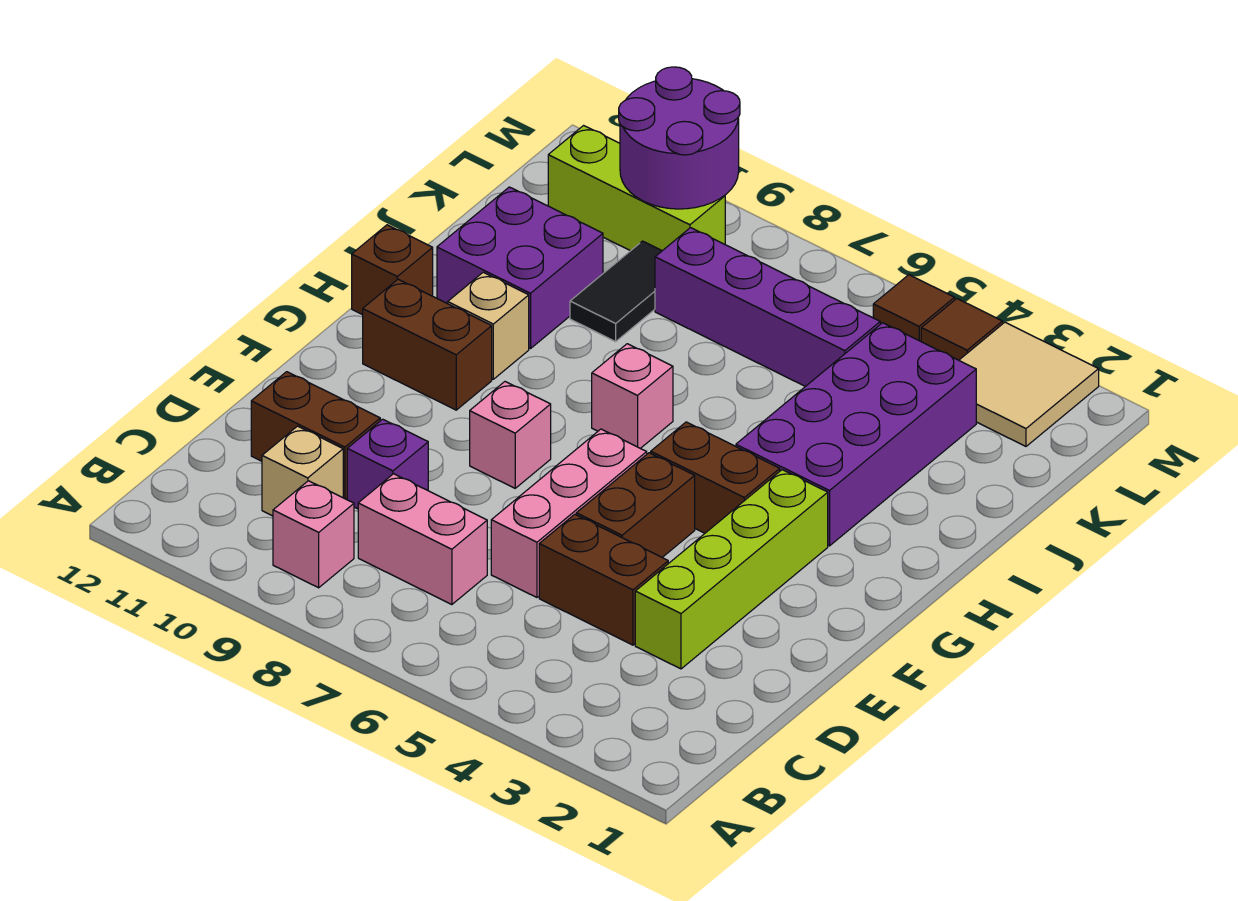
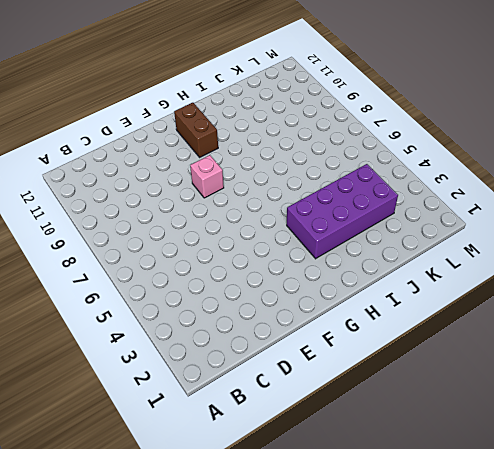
none -> pink 1x1 brick [273,481,354,588]
none -> pink 1x2 brick [358,474,487,605]
none -> tan 1x1 brick [262,426,343,516]

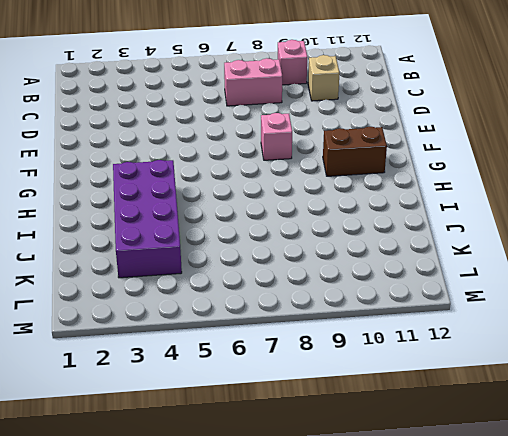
none -> lime 1x4 brick [635,470,828,669]
none -> brown 1x2 brick [539,514,668,645]
none -> pink 1x3 brick [491,429,647,597]

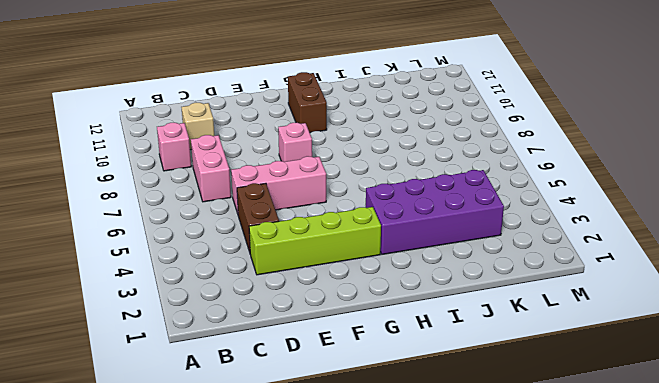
none -> purple 1x1 brick [347,419,428,509]
none -> brown 1x2 brick [251,372,380,500]
none -> brown 1x2 brick [576,453,695,557]

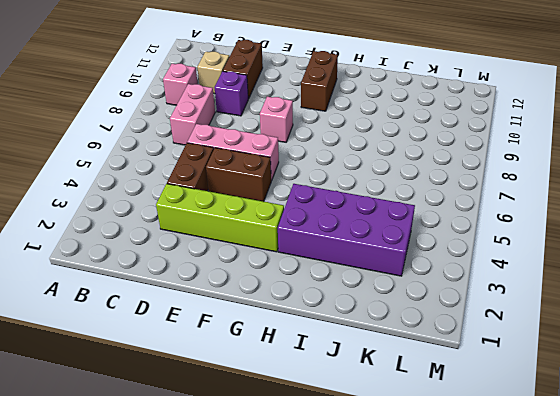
none -> brown 1x2 brick [651,422,780,533]
none -> pink 1x1 brick [592,344,673,448]
none -> tan 1x1 brick [448,272,529,379]

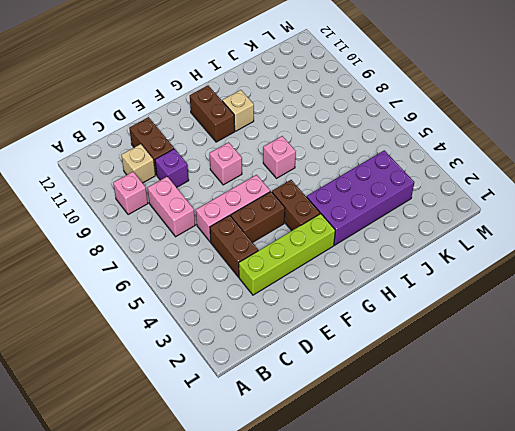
none -> brown 1x1 brick [352,225,433,315]
none -> purple 2x2 brick [437,187,603,349]
none -> black 1x2 tile [570,241,662,342]

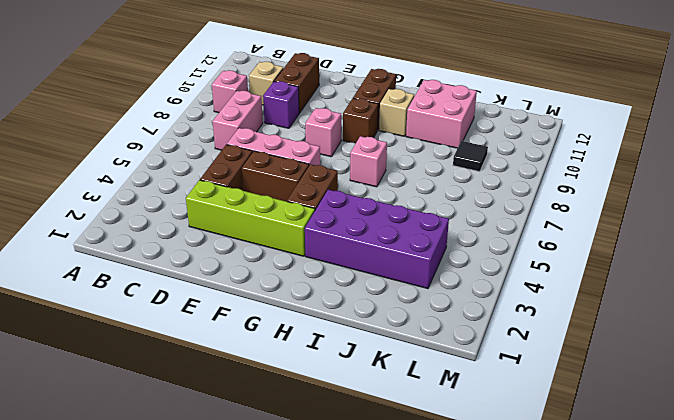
brown 1x1 brick [343,98,378,143] -> brown 1x1 brick moved to [352,225,433,315]
pink 2x2 brick [406,80,477,148] -> purple 2x2 brick [437,187,603,349]
black 1x1 tile [453,141,488,172] -> black 1x2 tile [570,241,662,342]
none -> purple 1x4 brick [655,228,880,387]
none -> tan 2x2 tile [959,322,1099,446]
none -> lime 1x3 brick [548,126,725,251]

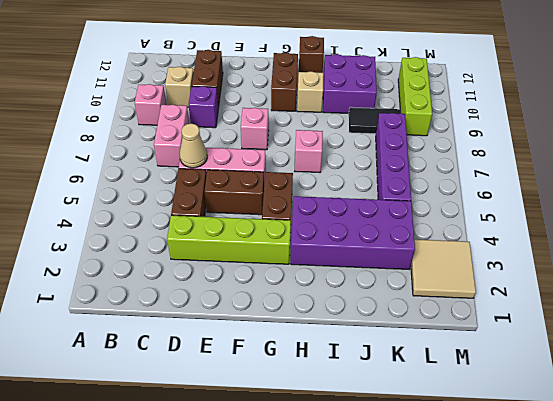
tan 1x1 cone [180,124,207,168] -> none
none -> brown 1x1 tile [921,299,1003,360]
none -> brown 1x1 tile [873,275,955,341]
none -> purple 2x2 round brick [619,67,740,209]

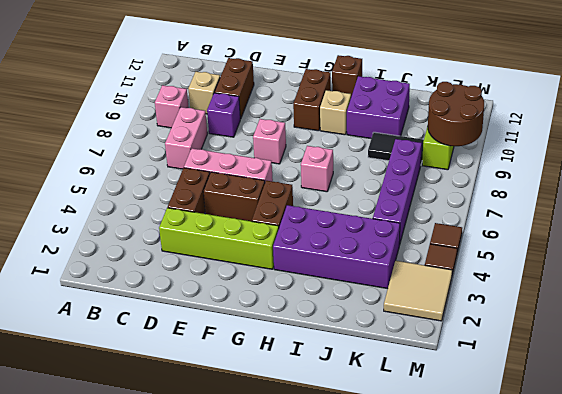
brown 2x2 round brick [428,82,484,146] -> purple 2x2 round brick [619,67,740,209]

